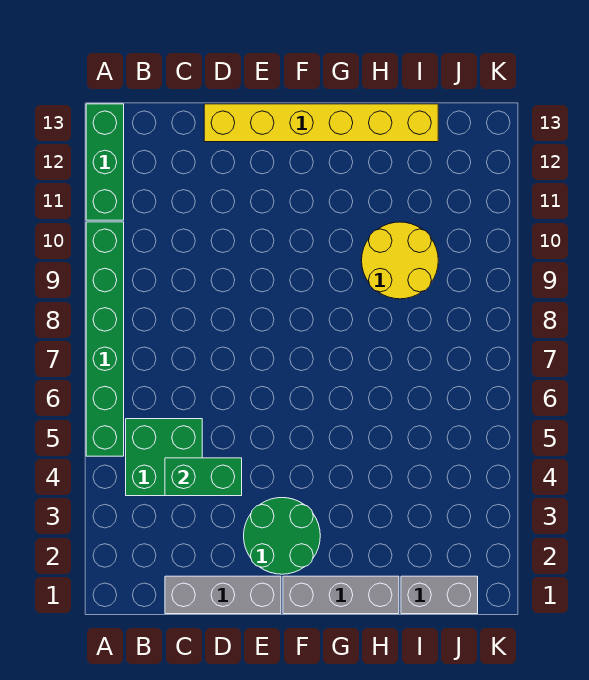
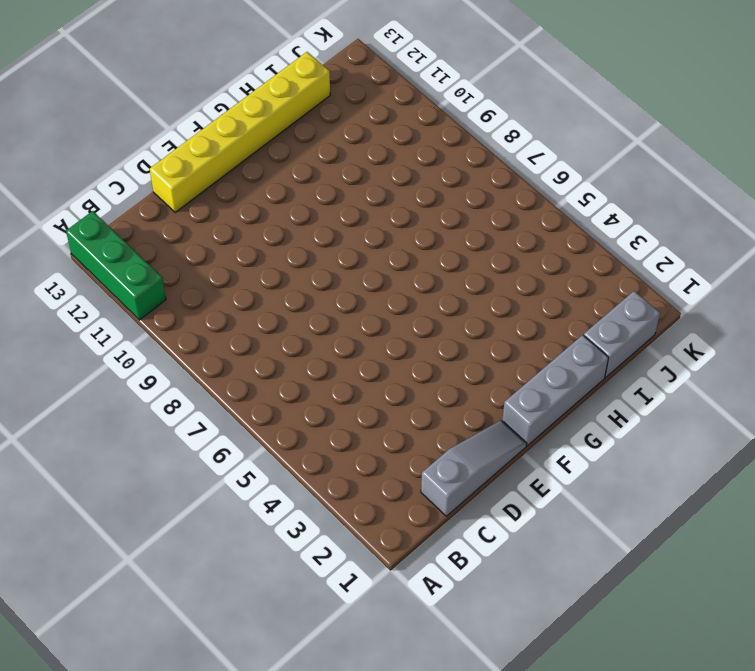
grey 1x3 slope [421,420,527,516] -> grey 1x3 brick [165,576,281,614]
none -> green 1x6 brick [86,222,124,456]
none -> green 2x2 brick [126,419,202,496]

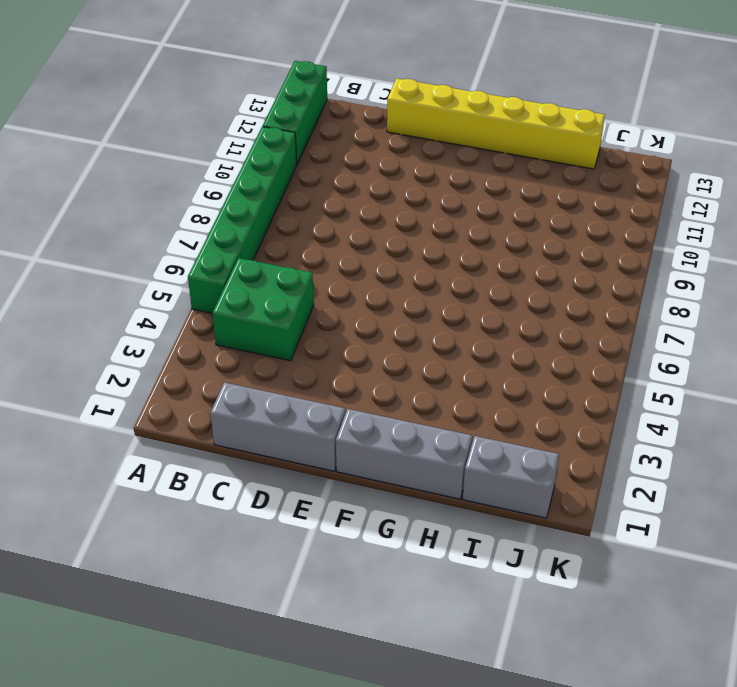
none -> green 2x2 round brick [244,498,320,574]
none -> yellow 2x2 round brick [362,222,438,299]

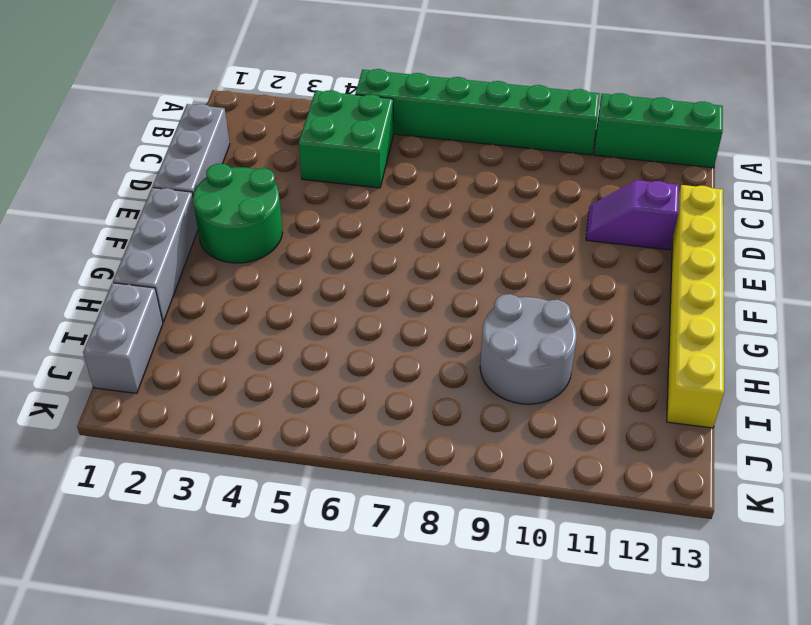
purple 1x2 slope [586,180,679,250] -> none
grey 2x2 round brick [480,294,577,404] -> yellow 2x2 round brick [362,222,438,299]
none -> green 1x2 brick [165,458,242,496]

